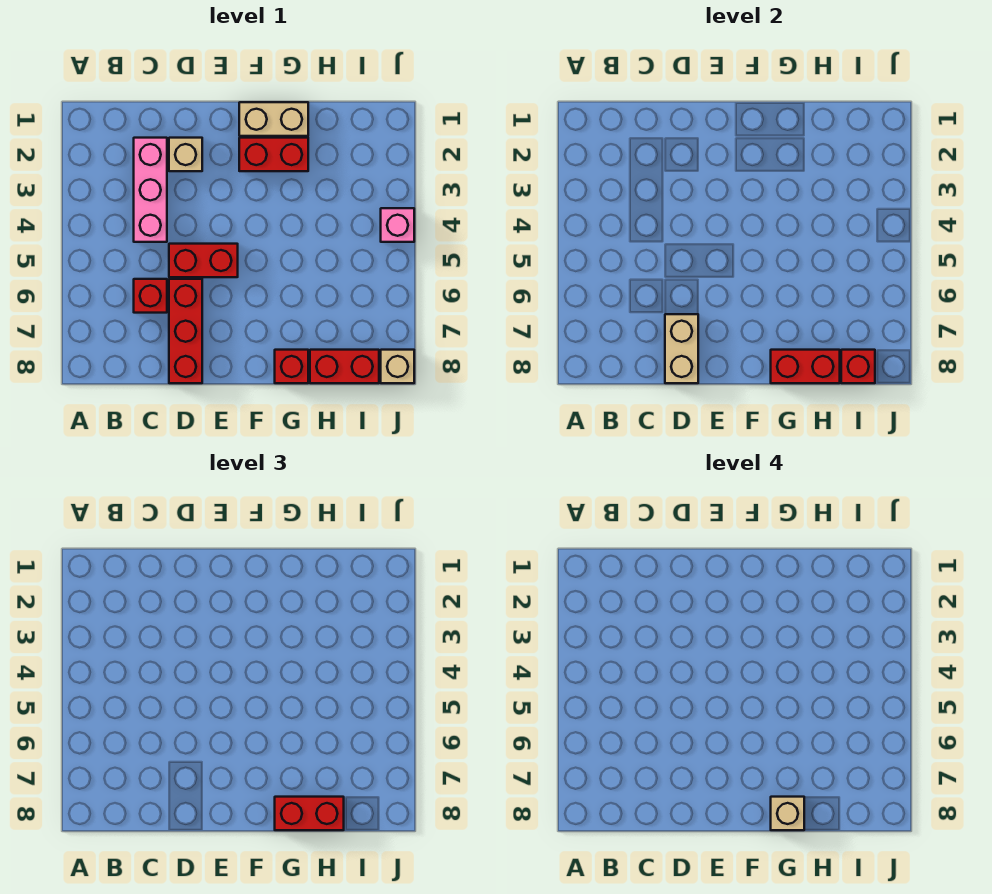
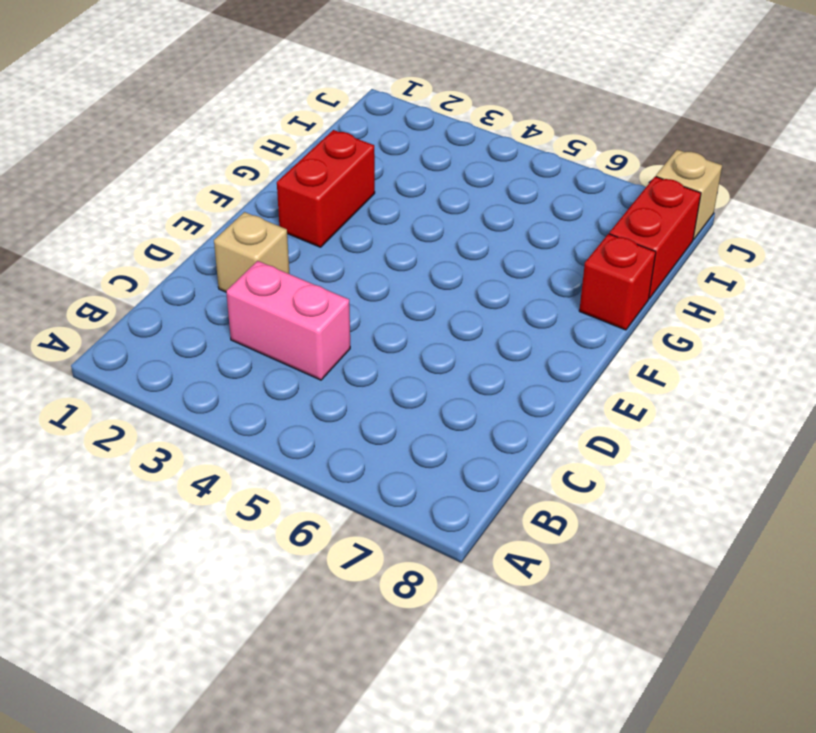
pink 1x2 brick [226,261,350,380] -> pink 1x3 brick [134,138,167,242]
none -> red 1x1 brick [134,279,167,313]
none -> red 1x2 brick [169,244,238,277]
none -> red 1x3 brick [169,279,202,383]

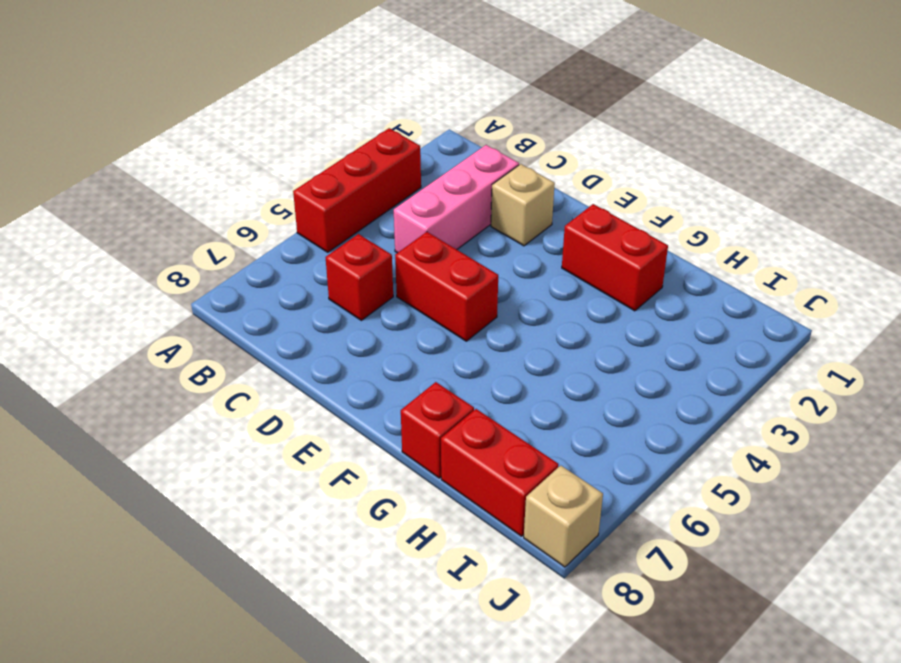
red 1x3 brick [293,128,421,252] -> red 1x3 brick moved to [169,279,202,383]
none -> tan 1x2 brick [239,102,308,136]
none -> pink 1x1 brick [381,208,414,242]
none -> tan 1x2 brick [665,314,698,383]

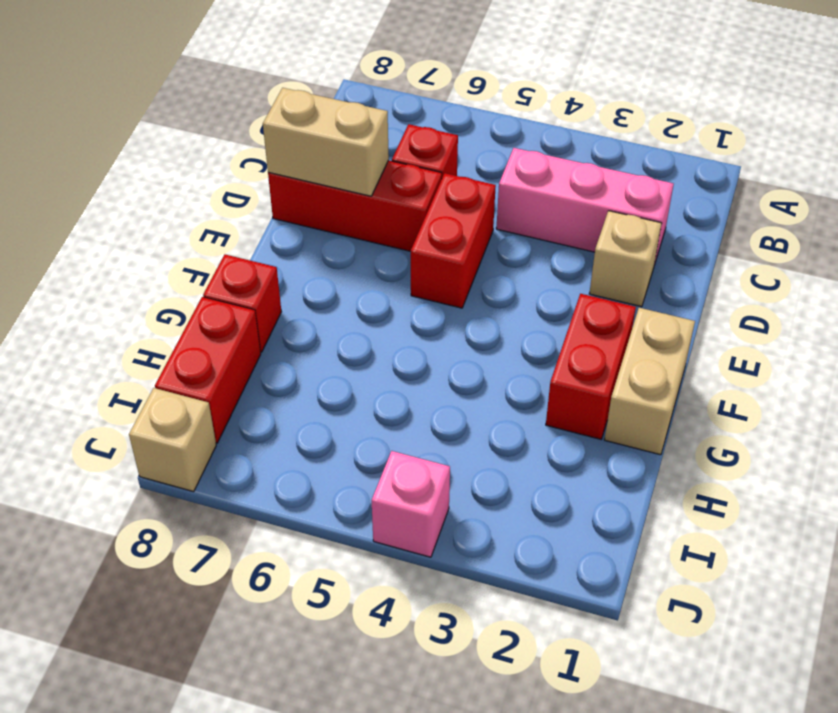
none -> red 1x2 brick [771,350,840,383]
none -> red 1x1 brick [841,350,875,383]
none -> red 1x2 brick [275,797,344,830]

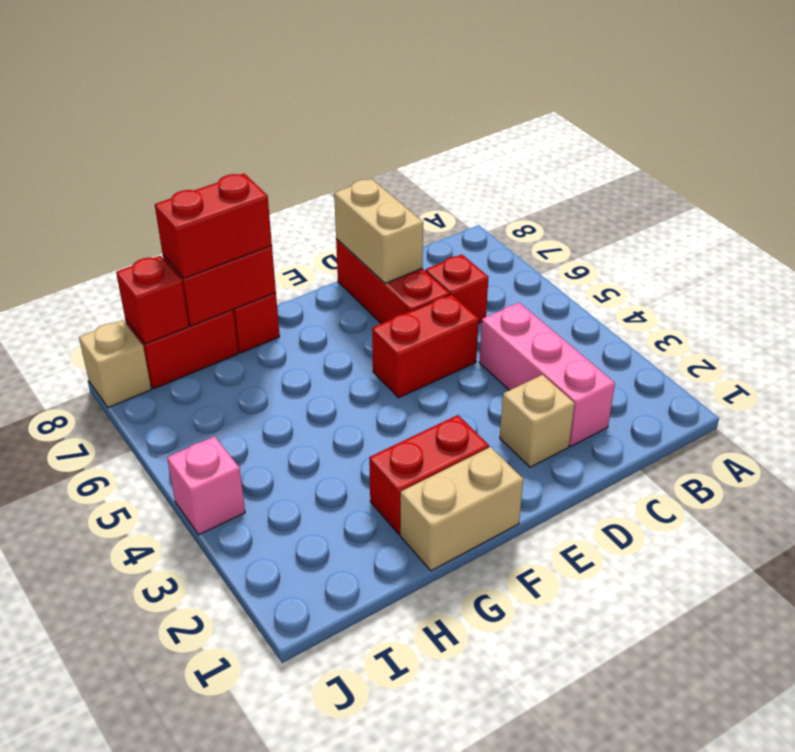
none -> tan 1x1 brick [771,797,804,830]

